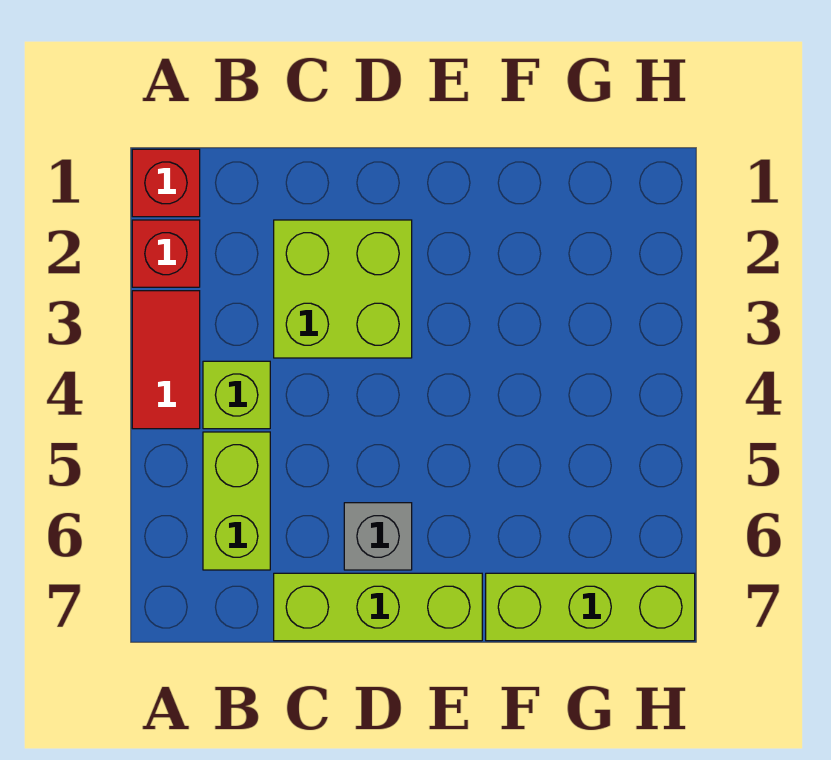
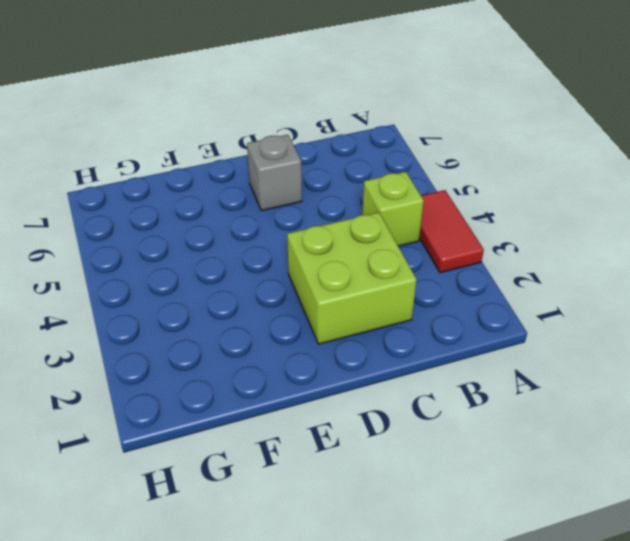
none -> red 1x1 brick [132,149,200,217]
none -> red 1x1 brick [132,220,200,287]

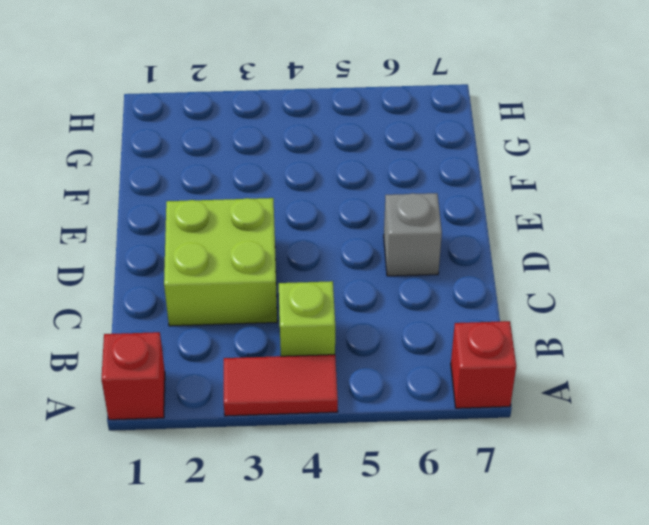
red 1x1 brick [451,321,516,408] -> red 1x1 brick moved to [132,220,200,287]
none -> lime 1x2 brick [203,432,270,570]
none -> lime 1x3 brick [274,573,482,641]

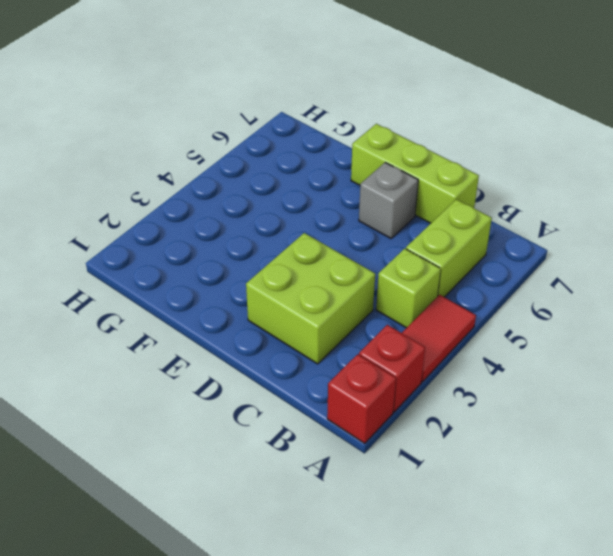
none -> lime 1x3 brick [486,573,695,641]

